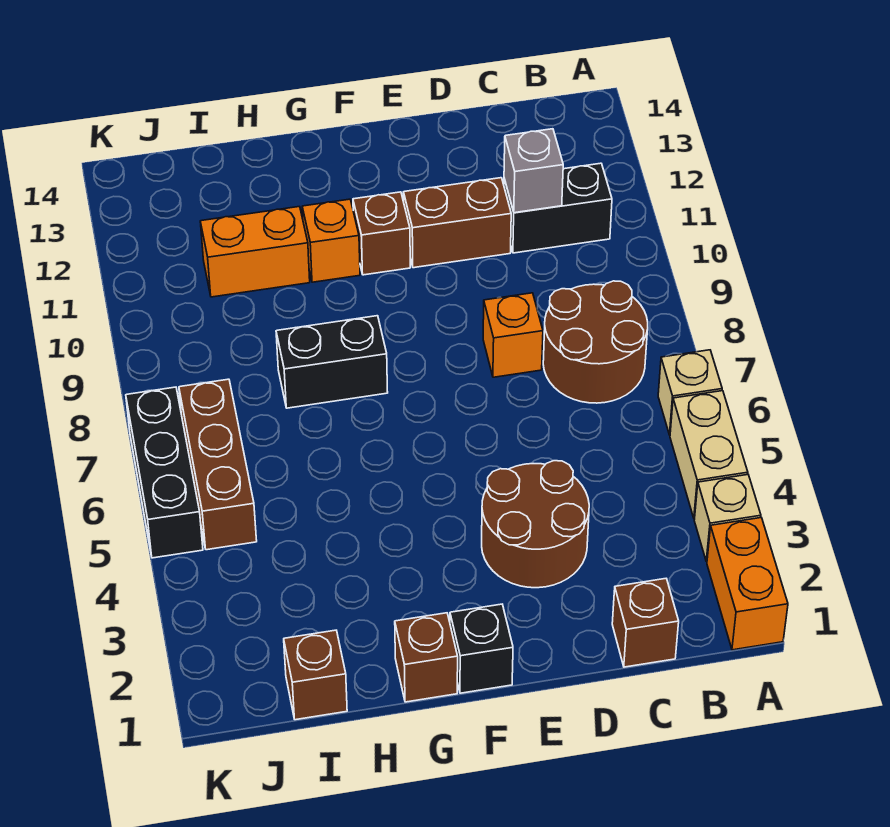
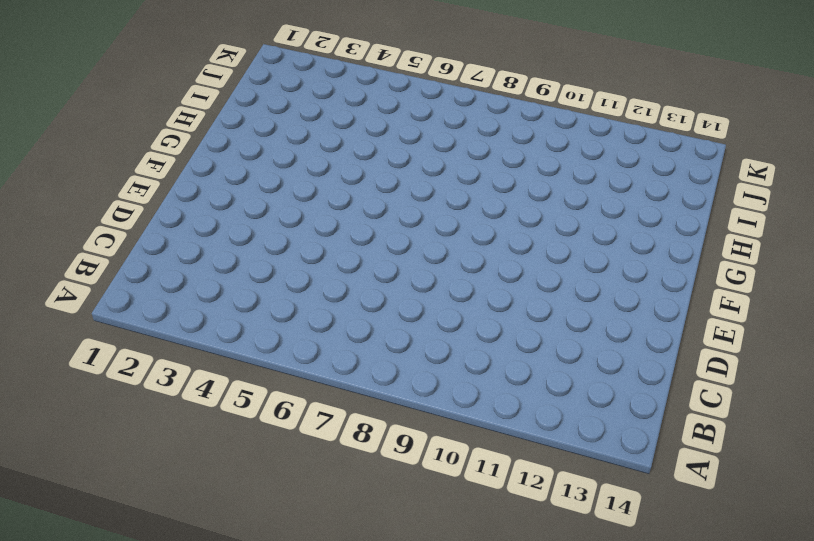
none -> orange 1x2 brick [707,518,788,650]
none -> tan 1x1 brick [694,475,761,562]
none -> tan 1x2 brick [670,391,748,519]

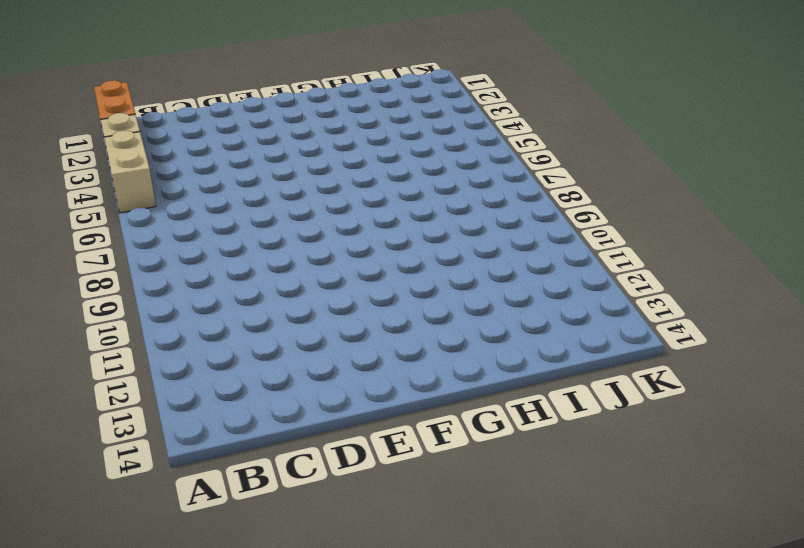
none -> tan 1x1 brick [658,350,722,435]
none -> brown 2x2 round brick [543,281,648,403]
none -> black 1x2 brick [504,163,612,253]

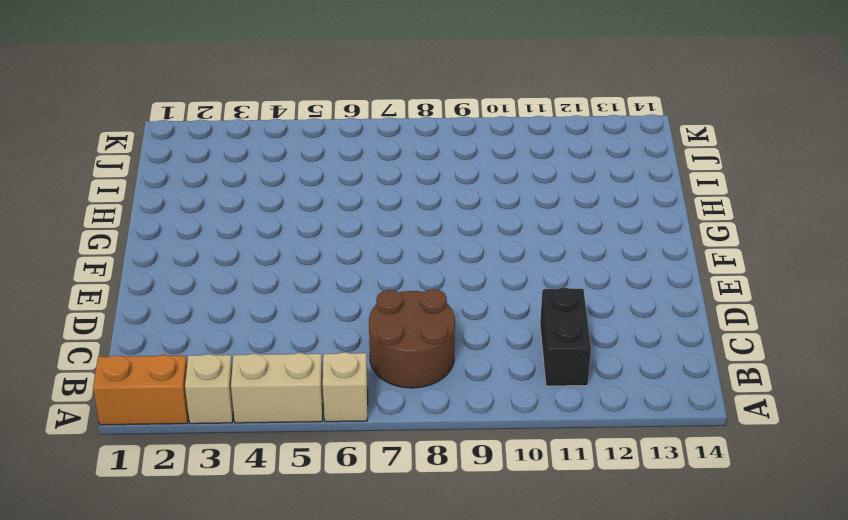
none -> brown 1x1 brick [612,579,679,667]
none -> brown 2x2 round brick [482,461,589,588]
none -> orange 1x1 brick [483,293,543,377]

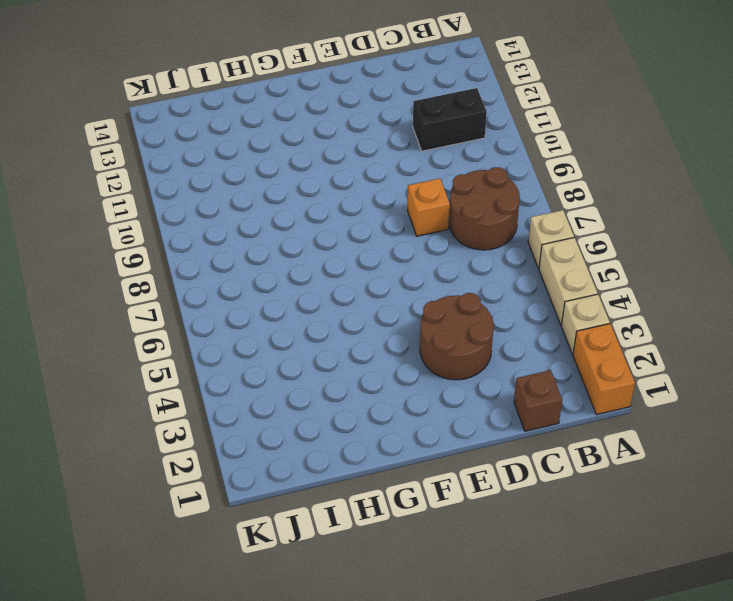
none -> brown 1x2 brick [403,178,511,268]
none -> black 1x1 brick [450,604,513,693]
none -> brown 1x1 brick [353,192,410,275]

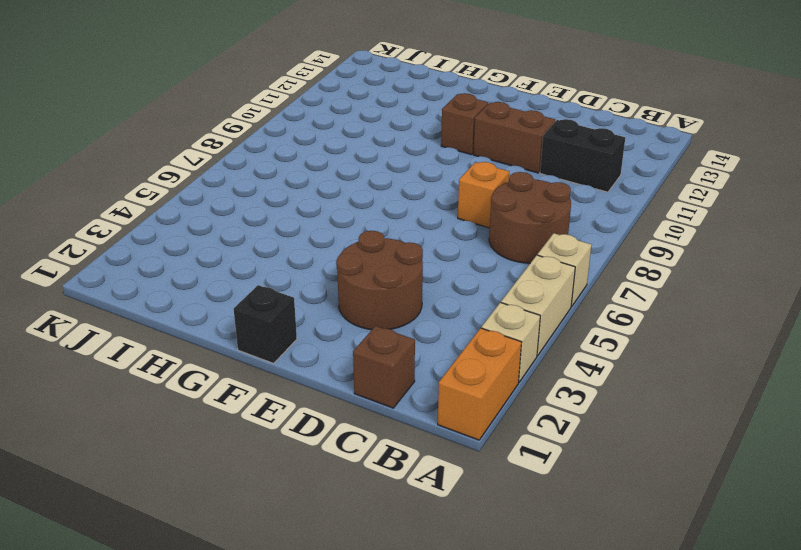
none -> brown 1x1 brick [395,613,458,702]
none -> black 1x2 brick [276,316,388,408]
none -> orange 1x1 brick [302,199,360,282]

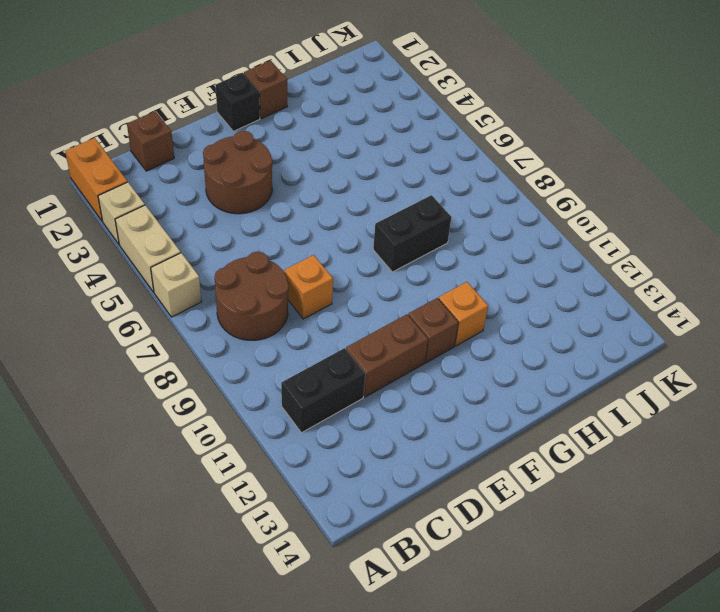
none -> orange 1x2 brick [200,207,310,297]
none -> brown 1x1 brick [284,630,347,720]
none -> brown 1x3 brick [179,379,257,550]

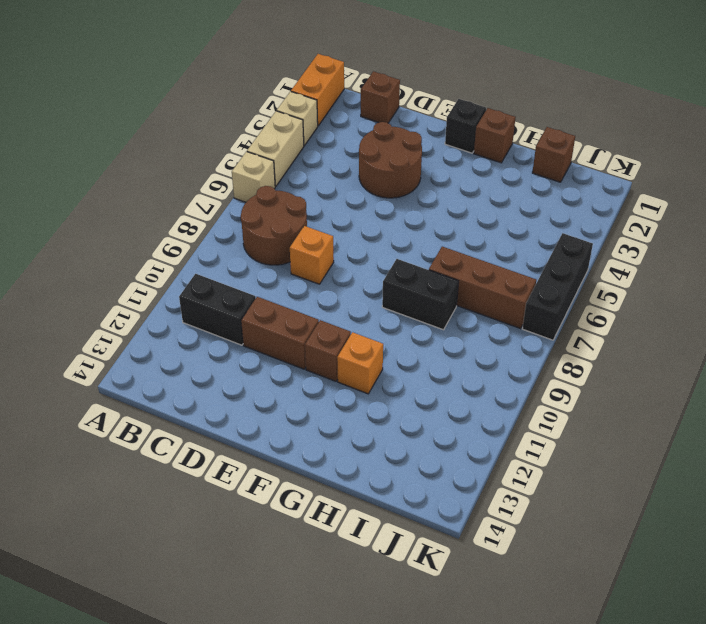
brown 1x3 brick [429,247,536,329] -> brown 1x3 brick turned to [179,379,257,550]
none -> orange 1x2 brick [200,207,310,297]
none -> grey 1x1 brick [504,129,563,213]

